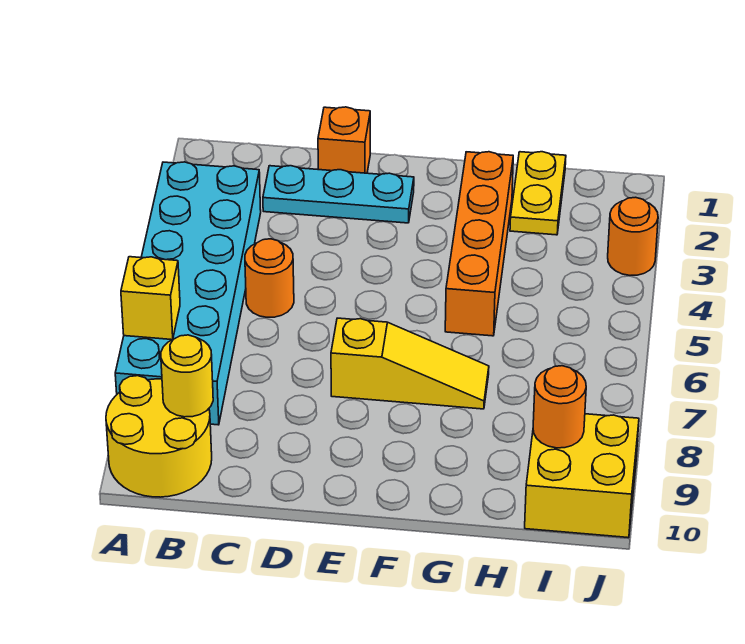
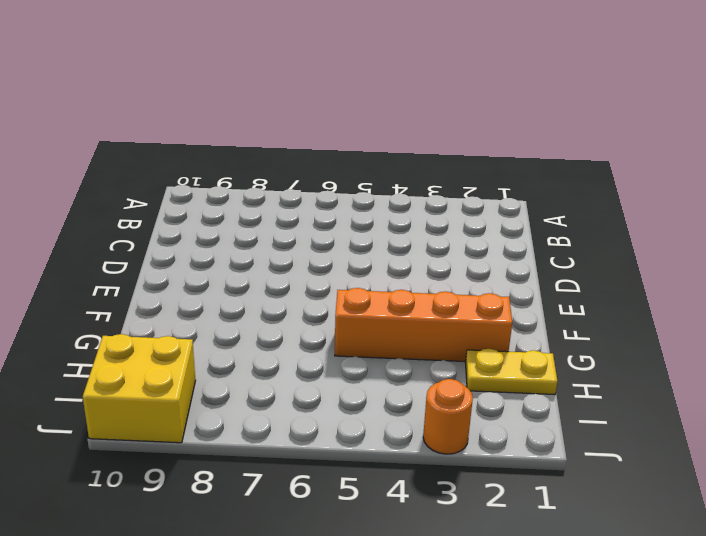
none -> cyan 2x6 brick [115,162,261,425]
none -> yellow 2x2 round brick [106,376,212,497]
none -> cyan 1x3 plate [263,166,414,223]

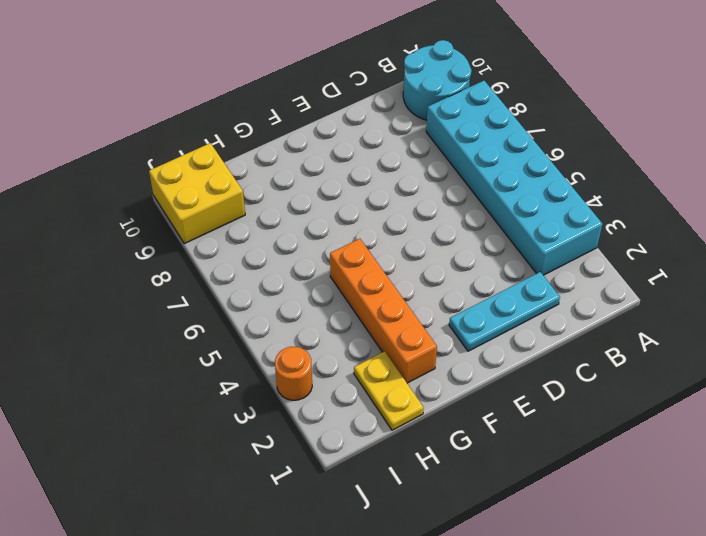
cyan 2x2 round brick [403,40,472,120] -> yellow 2x2 round brick [106,376,212,497]
none -> orange 1x1 round brick [245,239,294,317]
none -> orange 1x1 brick [318,107,370,173]
none -> yellow 1x3 slope [331,318,489,409]

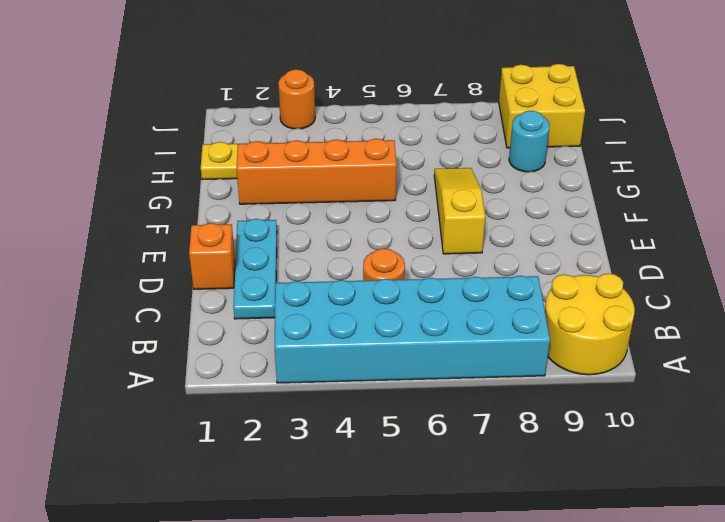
cyan 1x1 round brick [509,111,549,172] -> none
none -> yellow 1x1 brick [121,257,180,340]
none -> yellow 1x1 round brick [161,335,213,417]
none -> orange 1x1 round brick [533,366,586,448]

